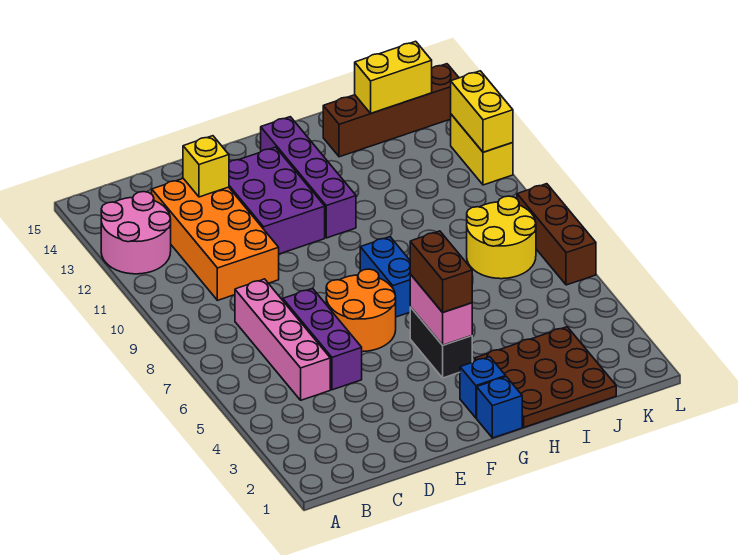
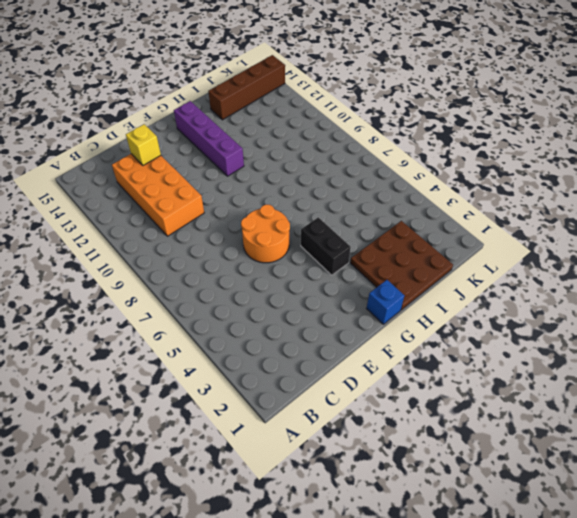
none -> pink 2x2 round brick [101,192,171,274]
none -> pink 1x4 brick [235,279,330,400]
none -> purple 1x3 brick [283,288,362,390]

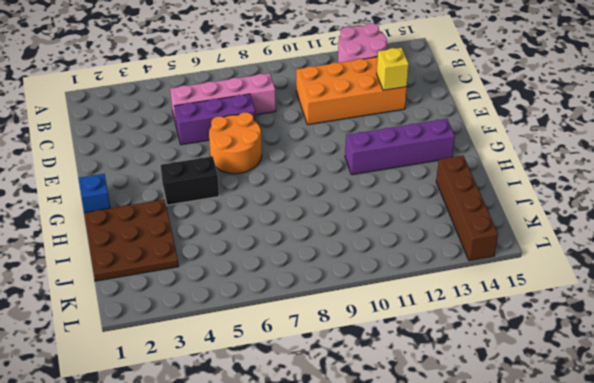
none -> purple 2x3 brick [229,147,325,254]
none -> blue 1x1 brick [460,357,506,418]
none -> blue 1x2 brick [360,237,410,317]

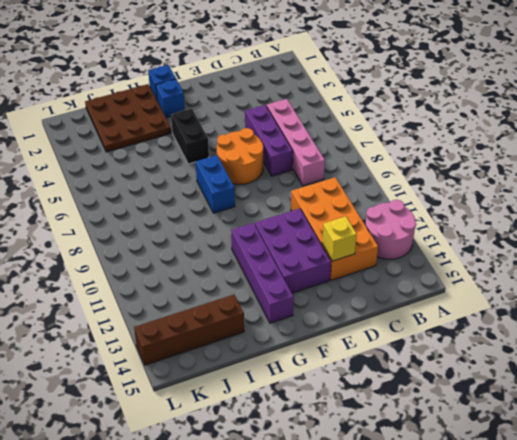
none -> yellow 2x2 round brick [467,196,536,279]
none -> brown 1x3 brick [517,184,596,285]
none -> yellow 1x2 brick [451,114,513,185]

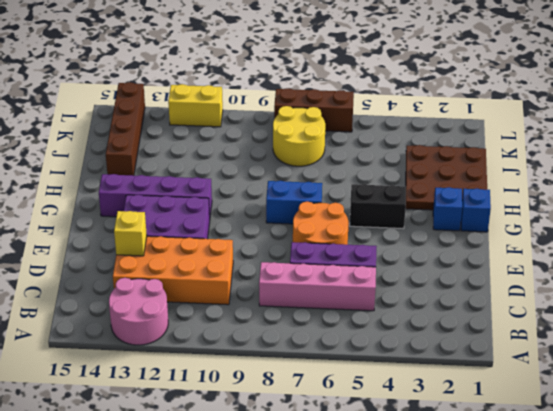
none -> pink 1x2 brick [410,274,472,345]
none -> yellow 1x2 brick [355,41,432,113]
none -> yellow 1x2 brick [451,71,513,152]

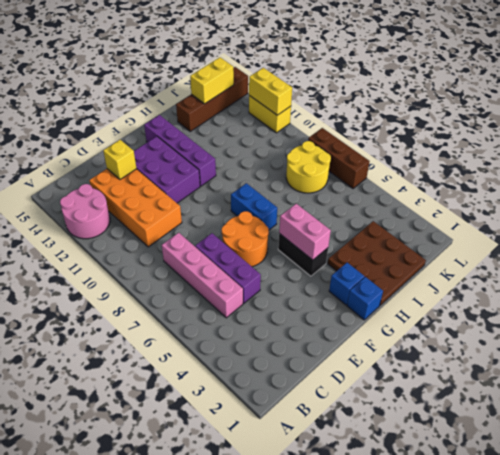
none -> brown 1x2 brick [410,231,472,312]

